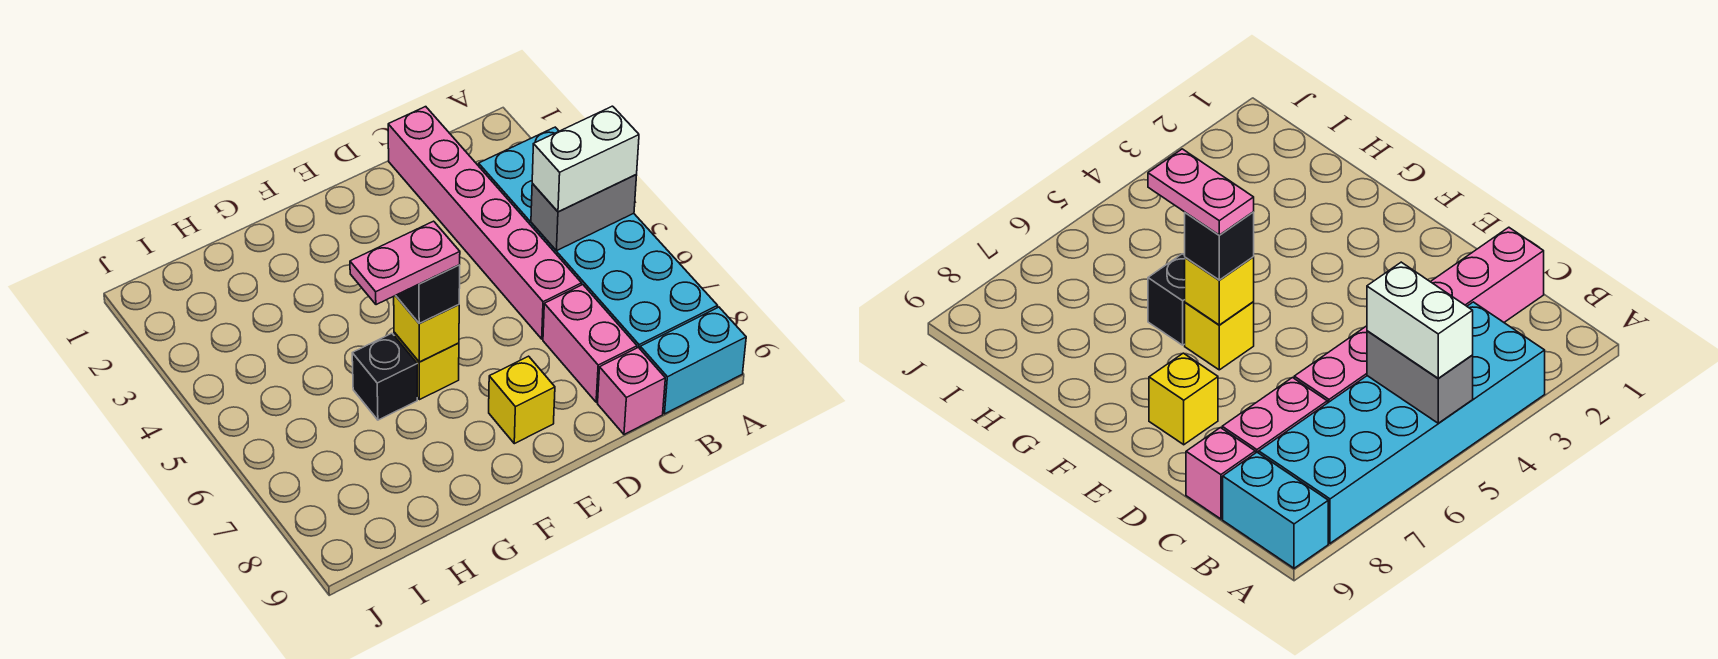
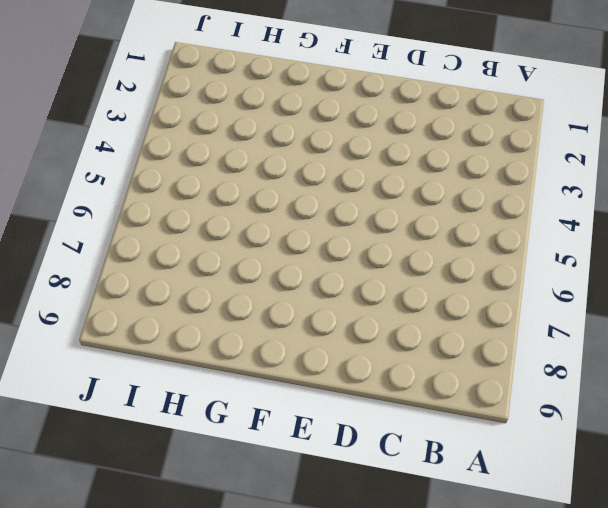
none -> cyan 2x6 brick [479,127,718,348]
none -> cyan 1x2 brick [640,307,746,414]
none -> pink 1x6 brick [388,107,582,339]

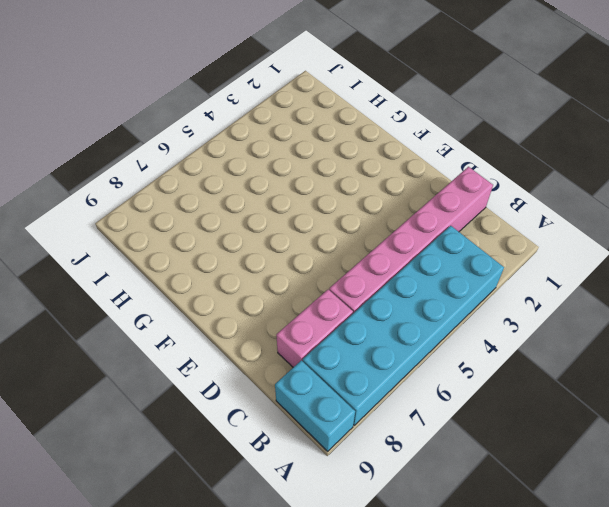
none -> pink 1x1 brick [598,347,665,435]
none -> yellow 1x1 brick [489,356,555,444]
none -> yellow 1x1 brick [394,333,459,400]

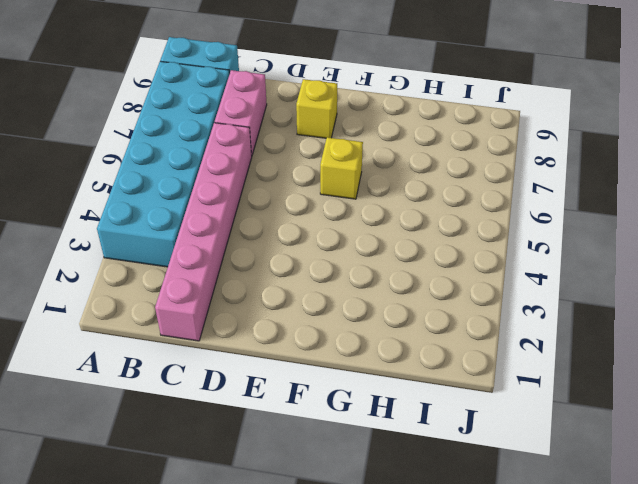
none -> pink 1x1 brick [598,347,665,435]
none -> black 1x1 brick [352,333,417,420]
none -> grey 1x2 brick [531,175,637,251]

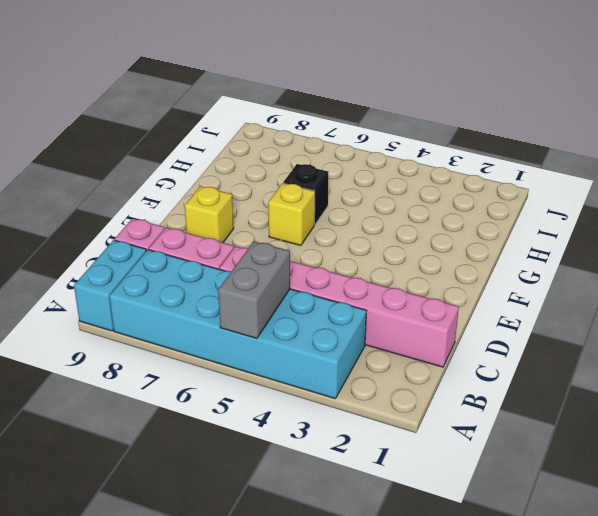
none -> yellow 1x1 brick [394,296,459,362]
none -> white 1x2 brick [532,106,639,212]
none -> black 1x1 brick [396,265,460,323]

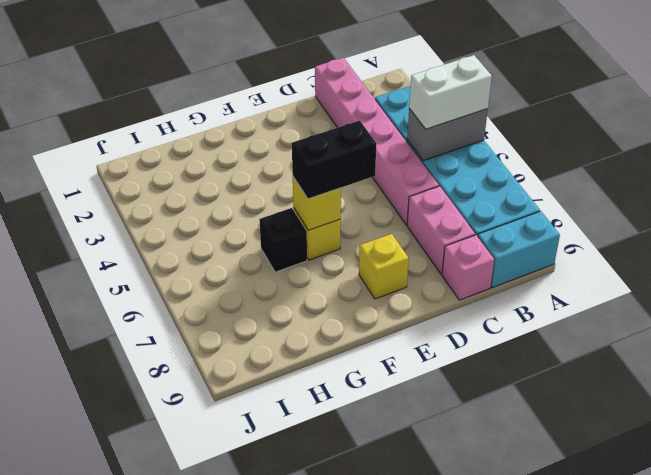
black 1x2 brick [292,120,376,199] -> black 1x1 brick [396,265,460,323]
none -> pink 1x2 plate [350,221,460,305]

